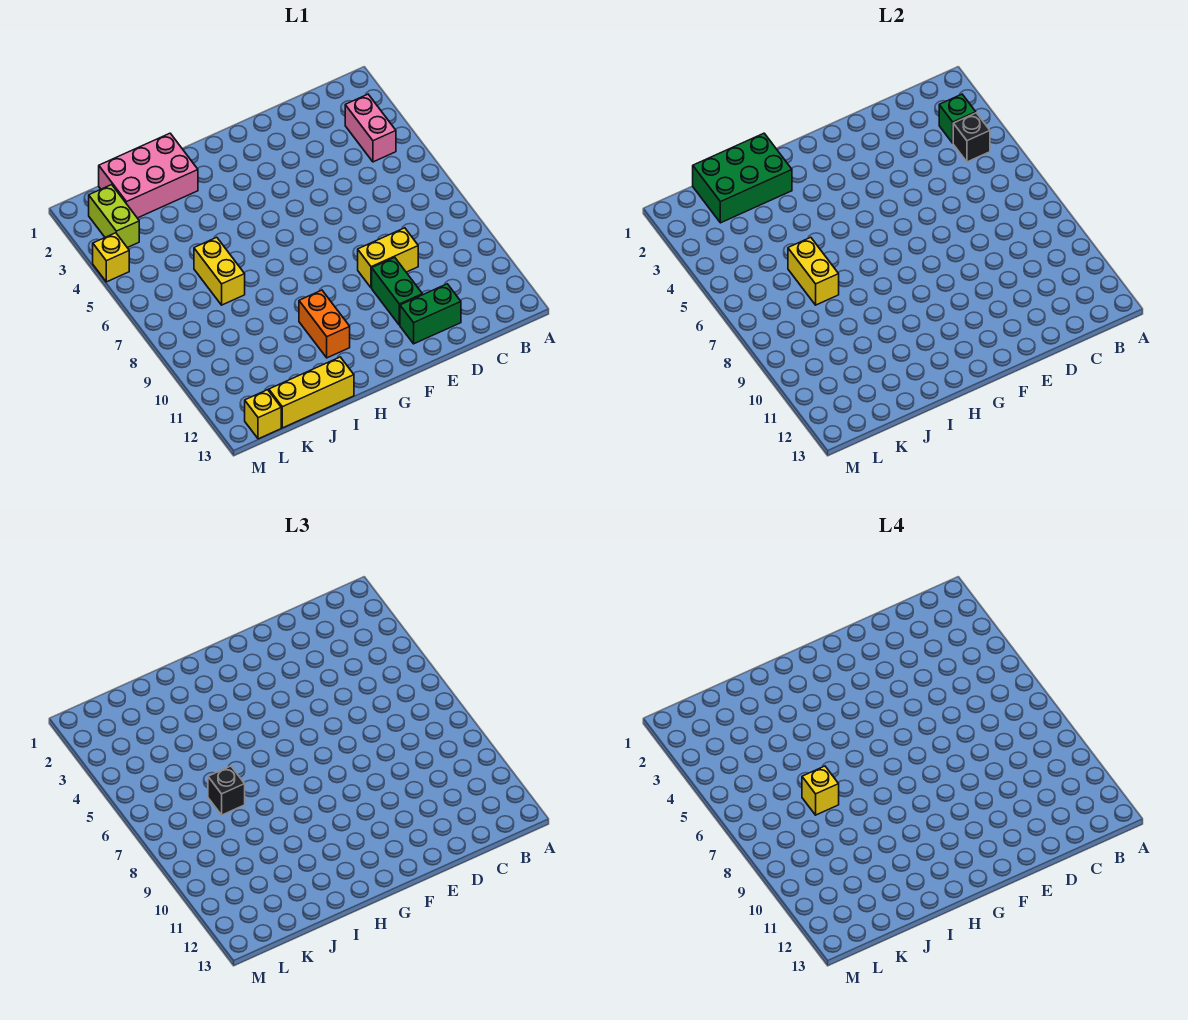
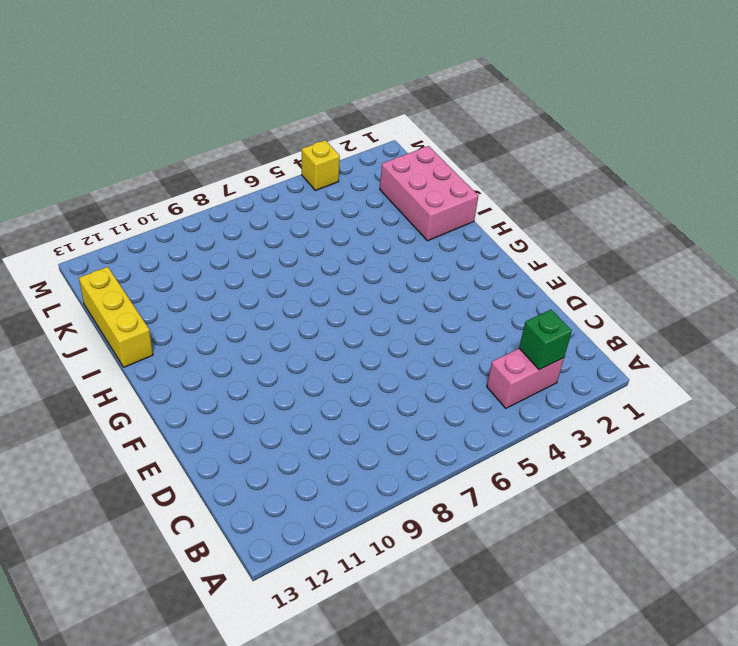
none -> yellow 1x2 brick [358,228,418,288]
none -> green 1x2 brick [400,284,461,344]
none -> green 1x2 brick [372,257,422,325]

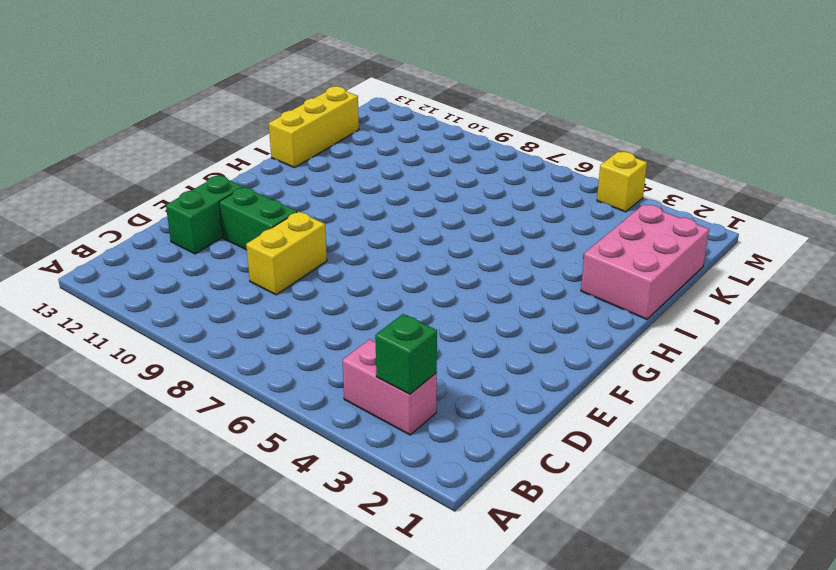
none -> orange 1x2 brick [299,290,350,358]
none -> yellow 1x2 brick [194,237,245,305]
none -> lime 1x2 brick [89,185,139,248]

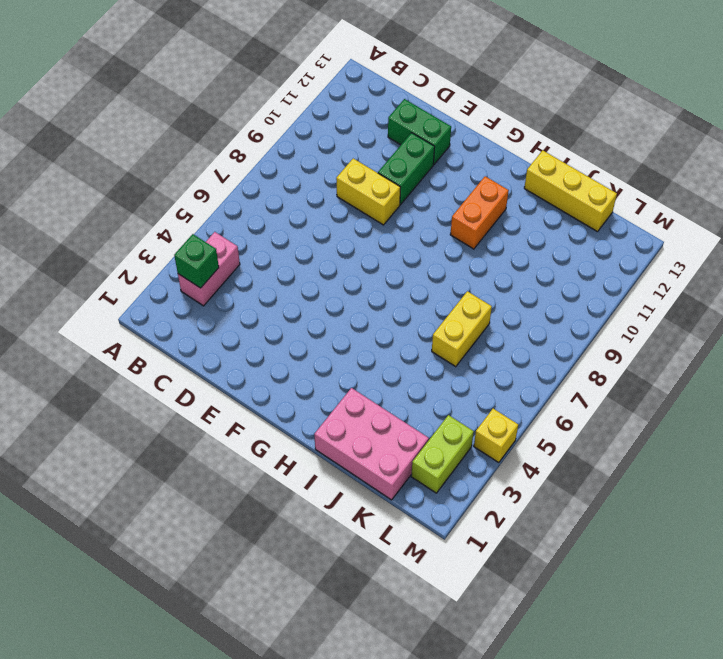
none -> yellow 1x1 brick [245,390,281,439]
none -> black 1x1 brick [953,113,990,162]
none -> green 2x3 brick [693,133,792,223]

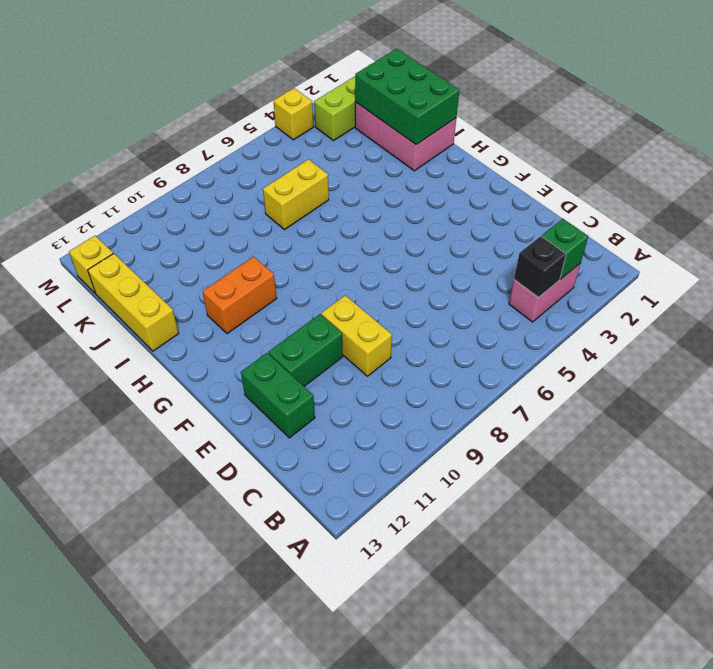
none -> yellow 1x2 brick [788,237,839,305]
none -> black 1x1 brick [208,766,245,815]
none -> yellow 1x1 brick [802,766,839,815]

